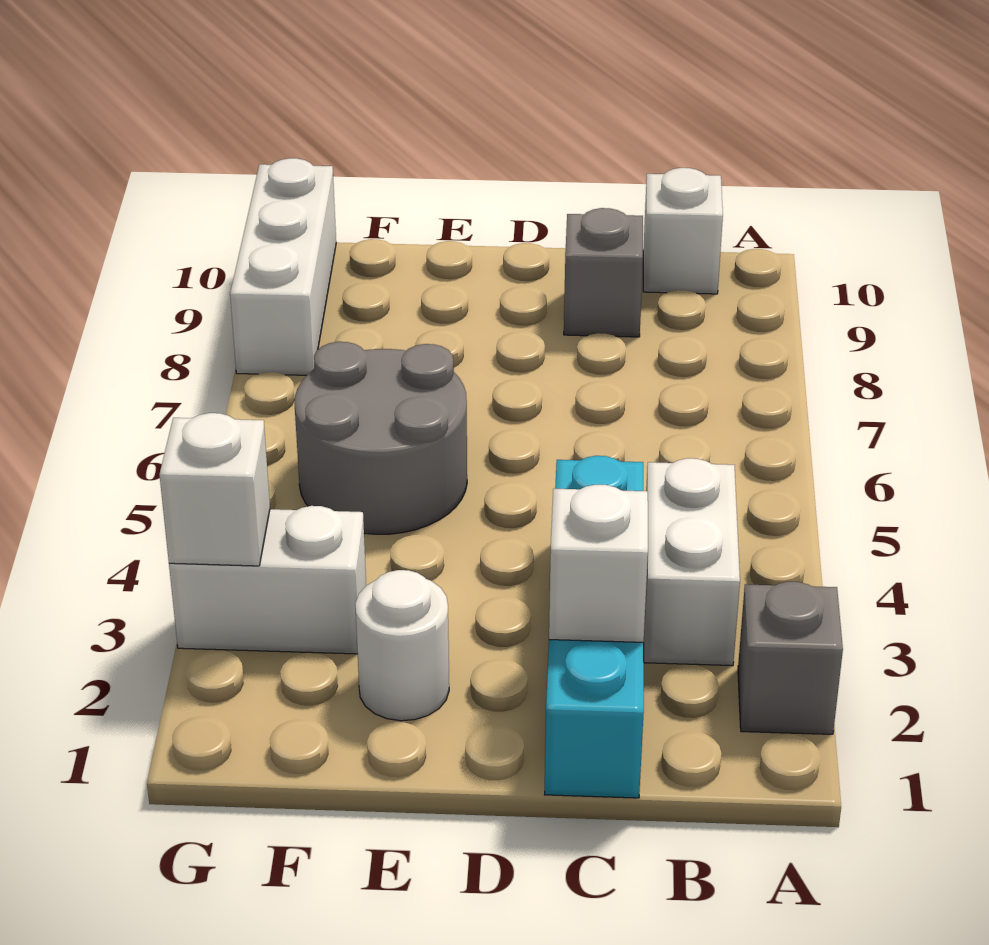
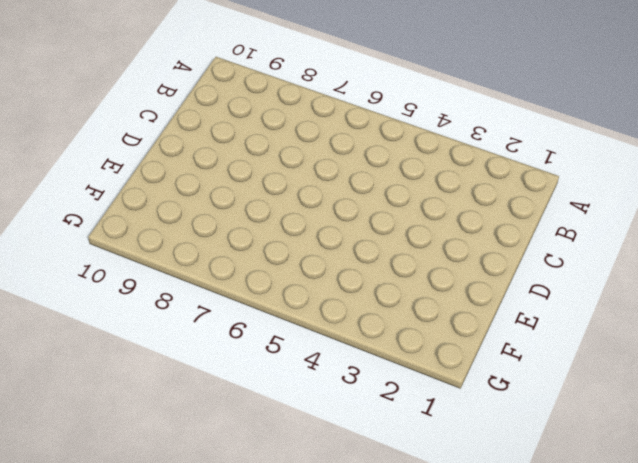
none -> grey 1x1 brick [738,582,843,734]
none -> white 1x2 brick [643,458,740,666]

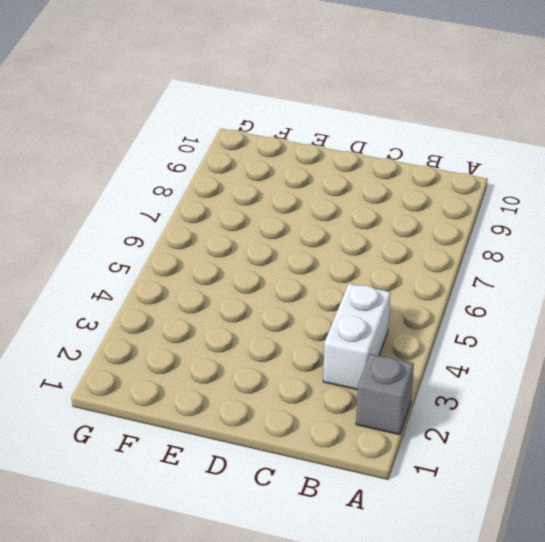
none -> white 1x1 brick [643,168,723,294]
none -> cyan 1x4 brick [545,456,644,798]

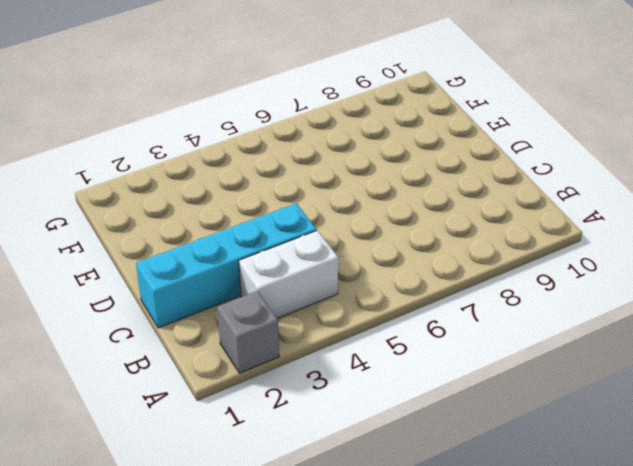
none -> white 1x1 brick [643,168,723,294]
none -> grey 1x1 brick [564,208,643,337]

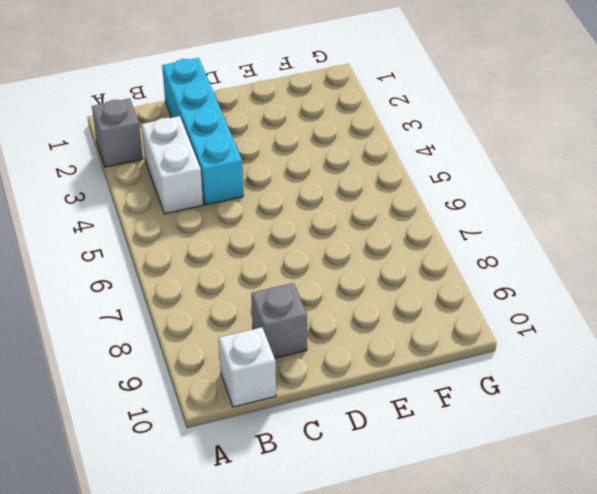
none -> white 1x1 round brick [355,570,449,721]
none -> grey 2x2 round brick [295,342,467,534]

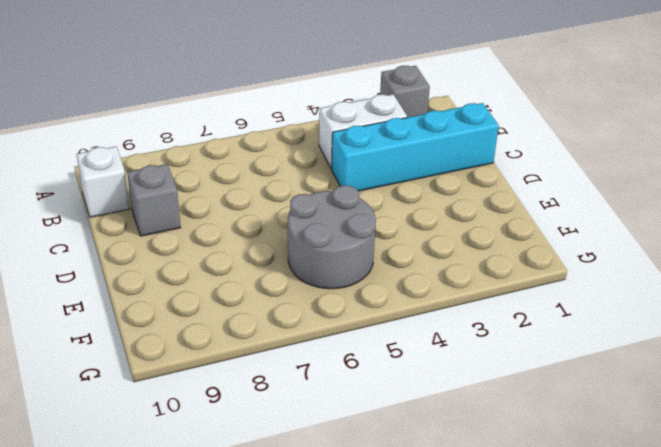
none -> white 1x1 round brick [355,570,449,721]
none -> white 1x2 brick [169,506,366,654]

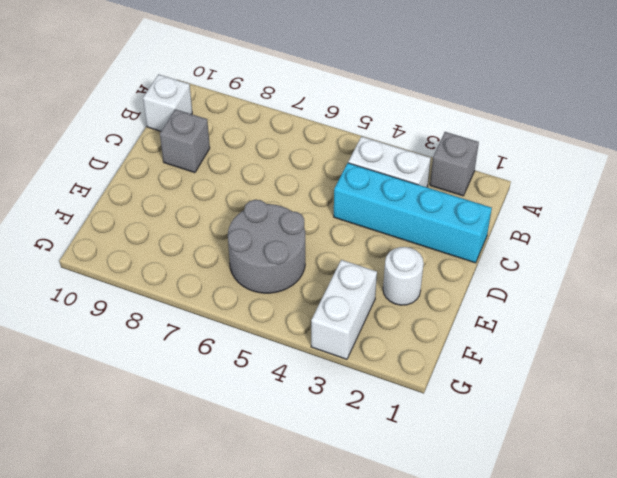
none -> white 1x3 brick [230,158,336,375]
none -> white 1x1 brick [549,485,648,642]

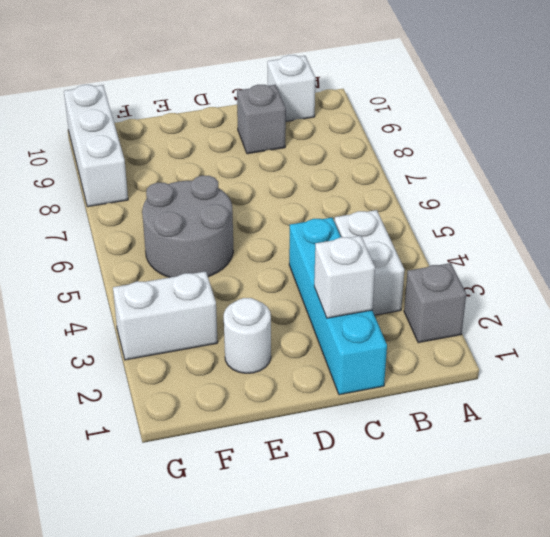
none -> white 1x1 brick [159,413,270,566]

